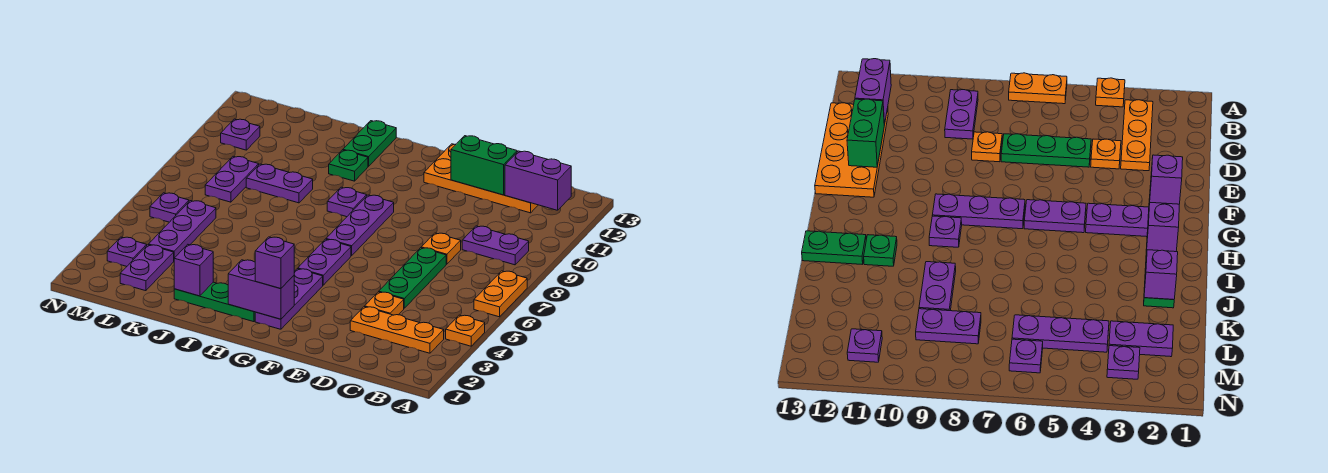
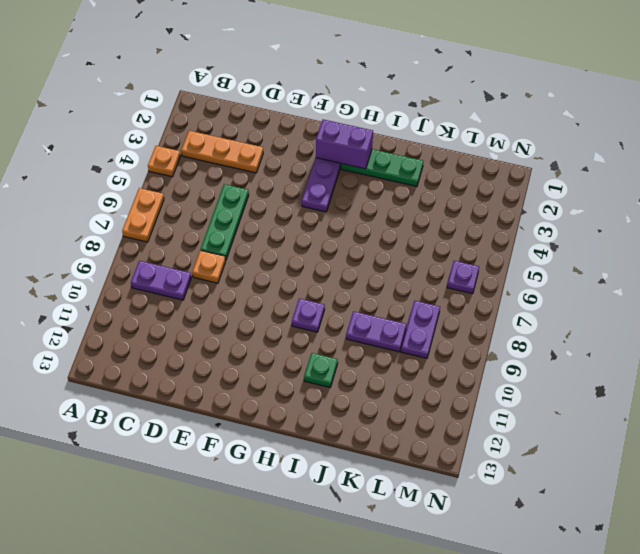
none -> orange 2x4 plate [424,144,538,213]
none -> orange 1x1 plate [365,292,404,315]
none -> purple 1x2 plate [298,239,351,285]

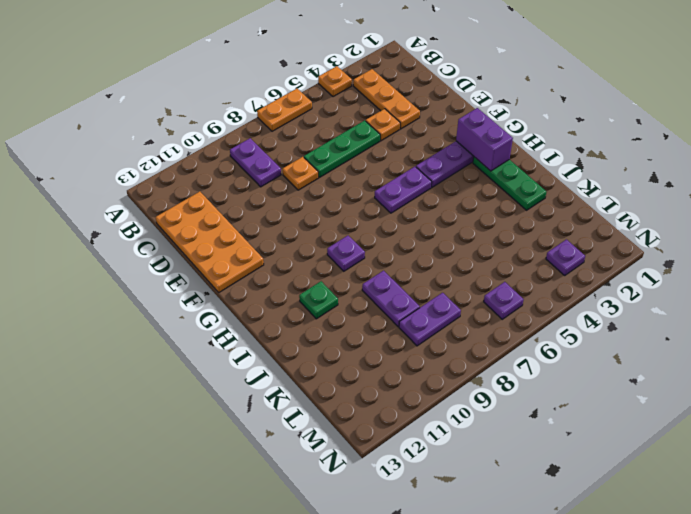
none -> purple 1x3 plate [326,195,394,256]
none -> green 1x2 plate [343,121,396,166]
none -> purple 1x2 plate [120,245,174,291]

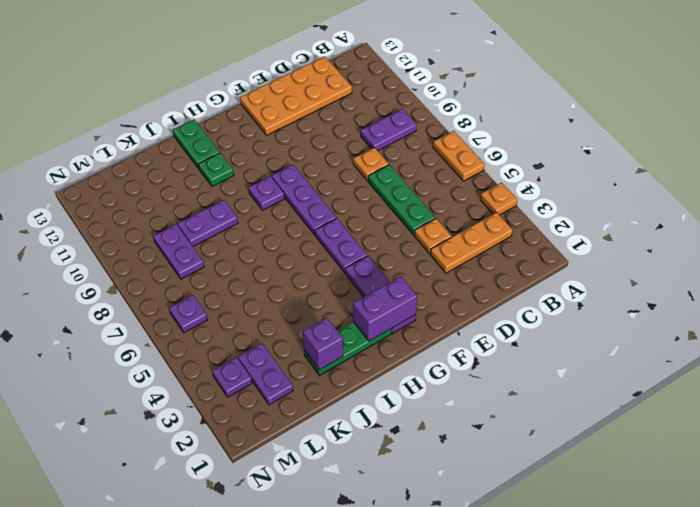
none -> purple 1x3 plate [149,201,216,258]
none -> purple 1x1 plate [221,119,260,150]
none -> purple 1x2 brick [505,151,571,210]

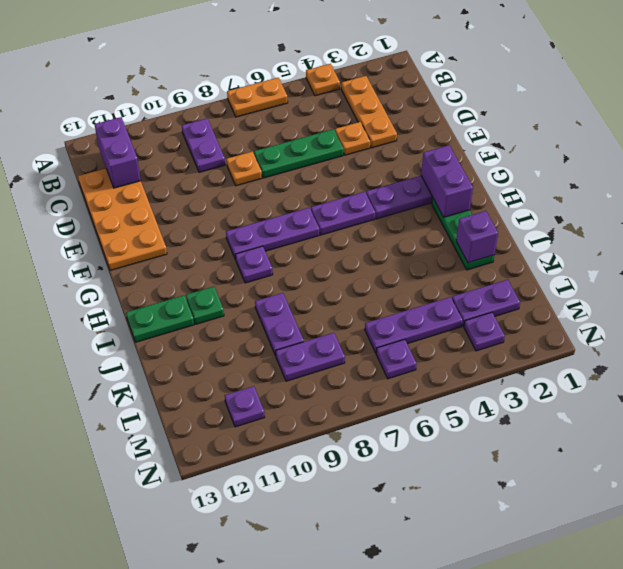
none -> green 1x2 brick [451,136,517,195]
none -> purple 1x1 brick [255,237,294,289]

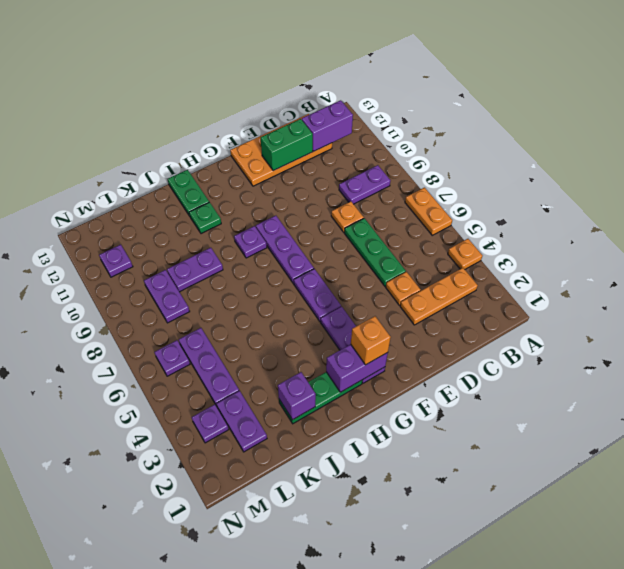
orange 1x1 brick [351,316,391,365] -> purple 1x1 brick [255,237,294,289]

